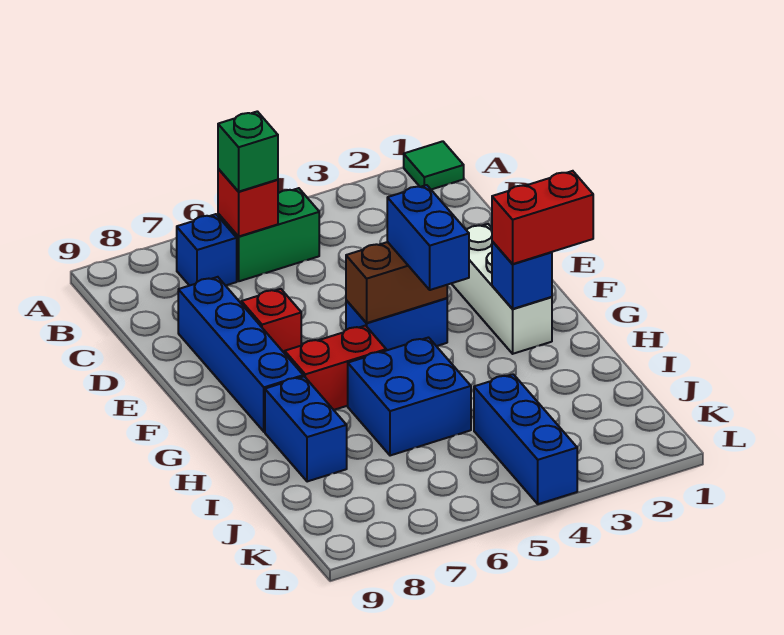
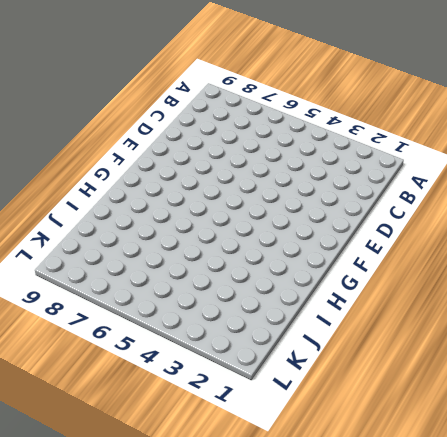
none -> green 1x1 tile [404,141,464,189]
none -> green 1x2 brick [218,188,319,281]
none -> blue 1x1 brick [177,214,237,286]

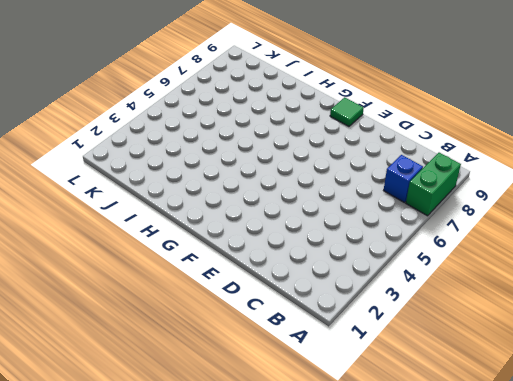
green 1x2 brick [406,153,461,216] -> green 1x2 brick moved to [218,188,319,281]
green 1x1 tile [330,97,364,126] -> green 1x1 tile moved to [404,141,464,189]
none -> blue 1x4 brick [178,277,303,432]
none -> white 1x3 brick [451,224,552,354]
none -> red 1x1 brick [241,289,301,353]

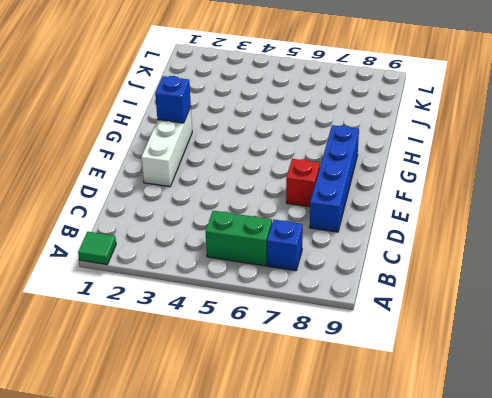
none -> blue 1x2 brick [346,298,447,350]
none -> red 1x2 brick [285,326,386,410]
none -> blue 2x2 brick [348,338,471,456]

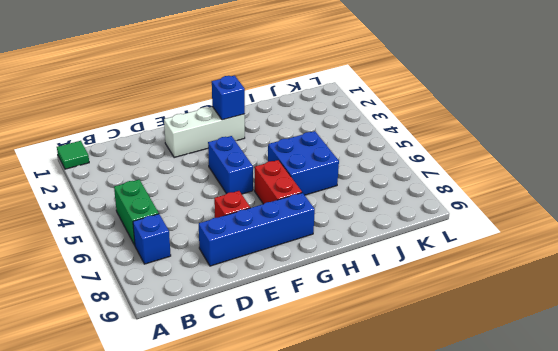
none -> blue 1x2 brick [265,376,347,482]
none -> blue 1x3 brick [474,374,577,504]
none -> red 1x1 brick [218,169,278,237]

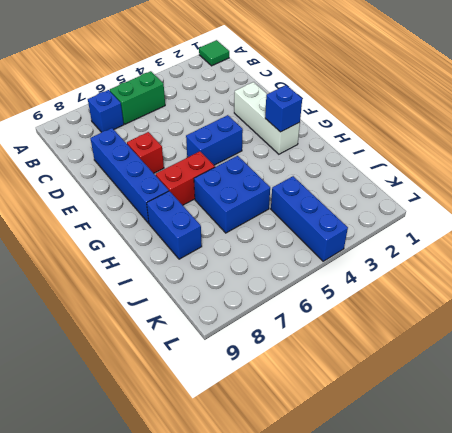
none -> red 1x1 brick [218,169,278,237]
none -> brown 1x2 brick [346,242,447,323]
none -> green 1x1 brick [218,111,278,192]

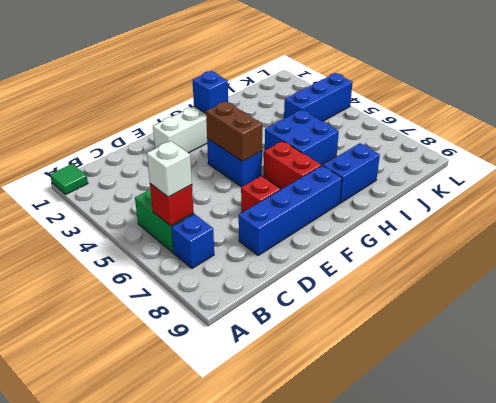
white 1x1 brick [147,141,192,197] -> green 1x1 brick [218,111,278,192]
none -> blue 1x2 brick [387,185,469,290]
none -> red 1x2 brick [492,171,593,264]

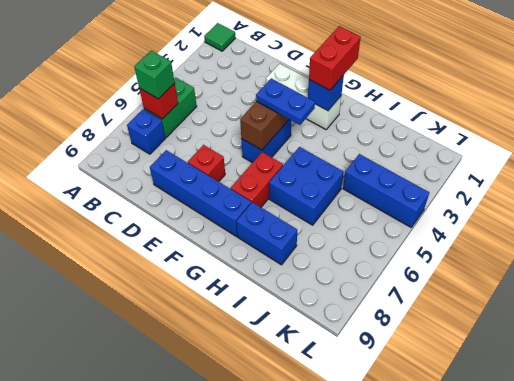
blue 1x2 plate [256,78,315,125] -> blue 1x2 brick [387,185,469,290]

